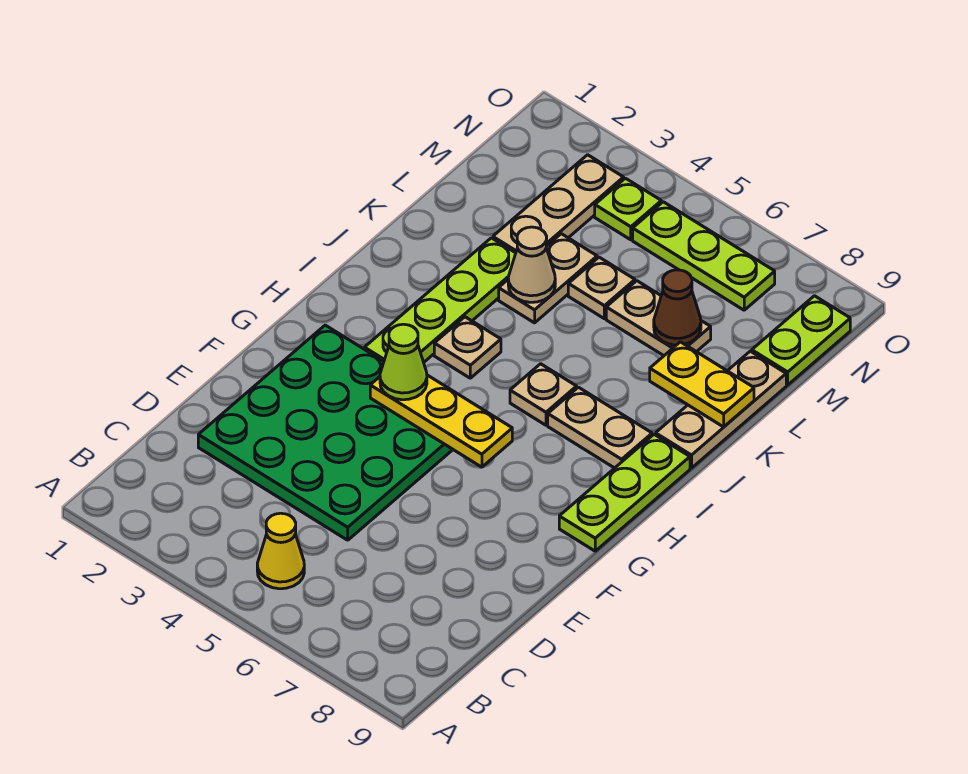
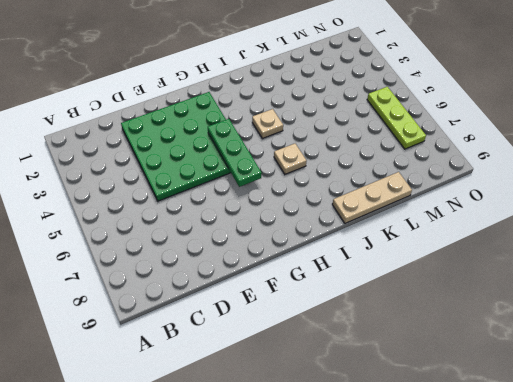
green 1x3 plate [208,119,262,187] -> yellow 1x3 plate [370,375,512,467]
none -> yellow 1x1 cone [257,513,304,589]
none -> lime 1x3 plate [559,434,690,551]
none -> lime 1x4 plate [365,238,516,362]

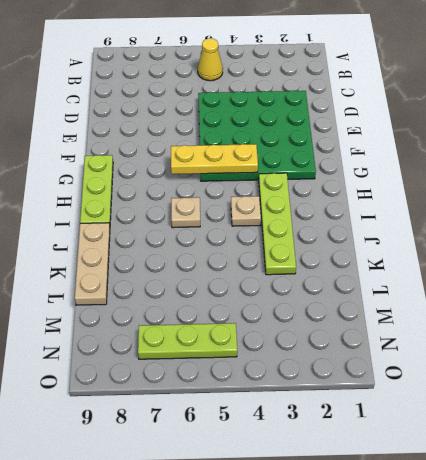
none -> tan 1x2 plate [548,387,652,468]
none -> tan 1x2 plate [499,234,597,323]
none -> tan 1x3 plate [493,155,624,253]

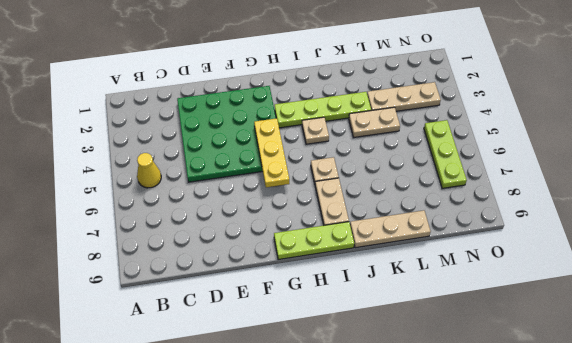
none -> tan 1x1 plate [568,257,635,319]
none -> tan 1x2 plate [606,281,711,356]
none -> lime 1x2 plate [752,296,850,385]

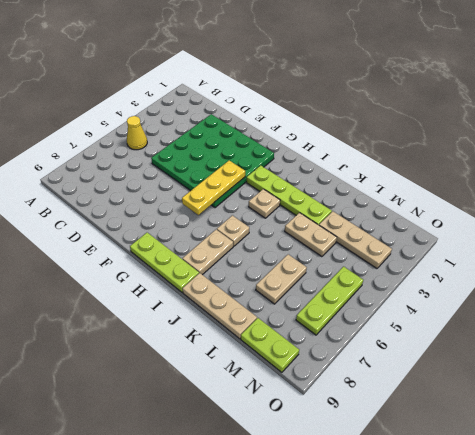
none -> tan 1x1 plate [568,257,635,319]
none -> lime 1x1 plate [595,178,661,240]
none -> tan 1x1 cone [508,227,555,302]

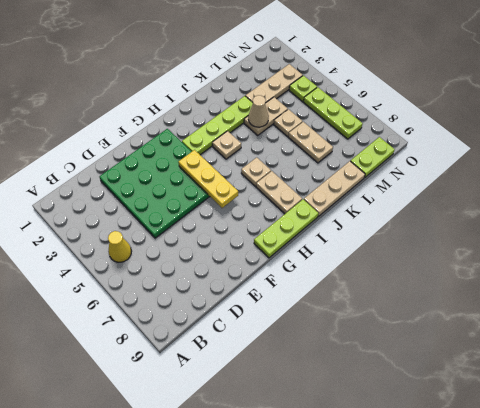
none -> yellow 1x2 plate [650,342,754,427]
none -> brown 1x1 cone [654,270,701,345]
none -> lime 1x1 cone [380,324,427,400]

